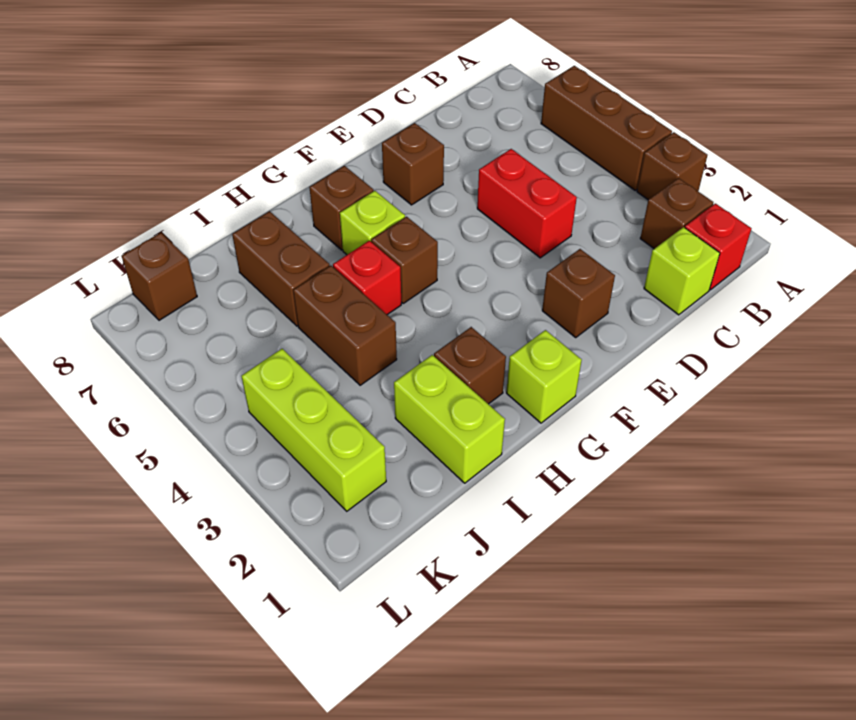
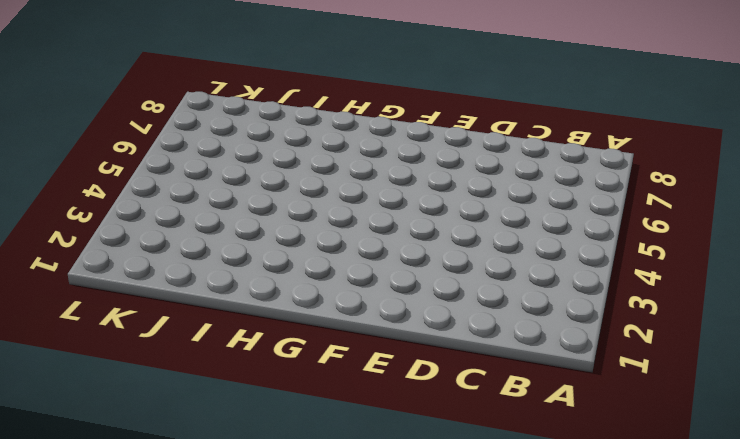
none -> brown 1x1 brick [637,132,707,200]
none -> brown 1x3 brick [541,66,672,190]
none -> red 1x1 brick [685,204,751,290]

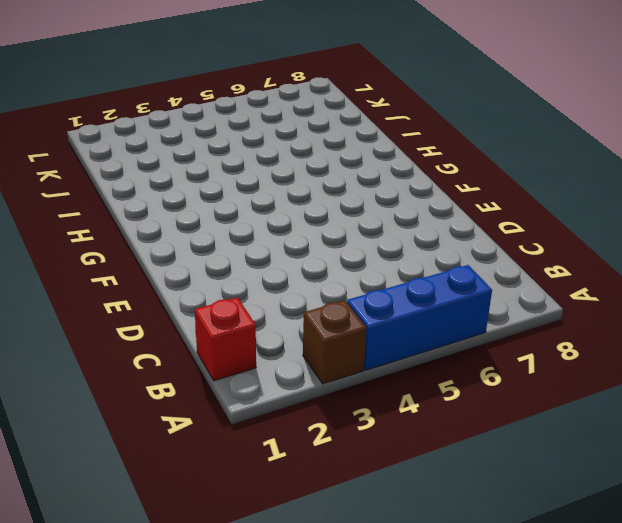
blue 1x3 brick [347,265,492,370] -> brown 1x3 brick [541,66,672,190]
none -> brown 1x1 brick [640,178,713,249]
none -> lime 1x1 brick [644,227,720,315]
none -> red 1x2 brick [477,149,577,258]

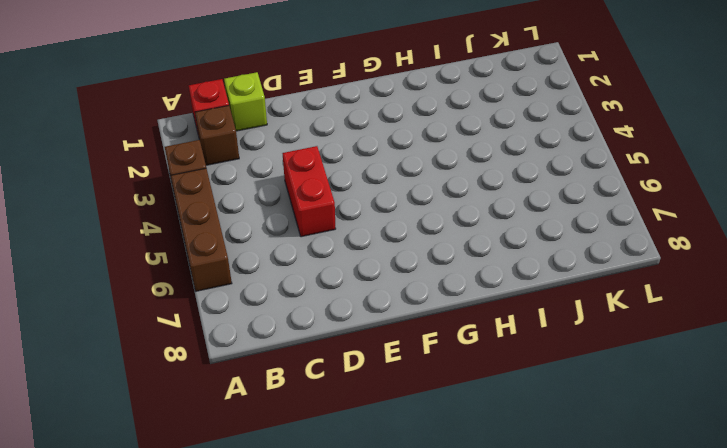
none -> brown 1x1 brick [542,249,615,337]
none -> brown 1x1 brick [382,123,444,205]
none -> lime 1x1 brick [506,330,582,423]

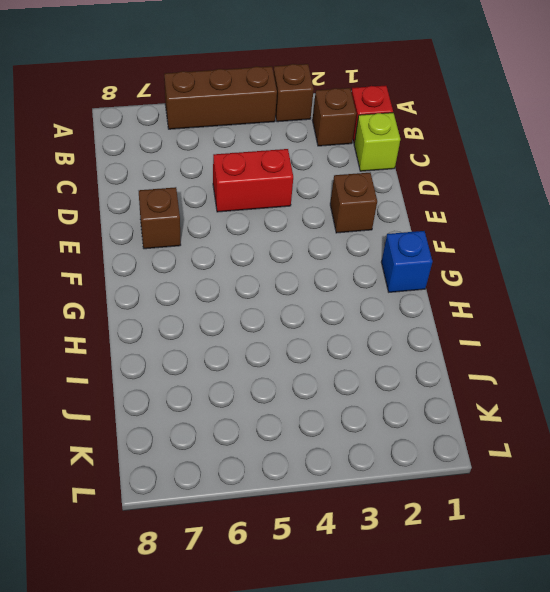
blue 1x1 brick [381,231,433,292] -> lime 1x1 brick [506,330,582,423]
none -> brown 1x1 brick [371,217,438,303]
none -> lime 1x1 brick [340,191,405,255]
none -> brown 1x1 brick [309,166,374,250]

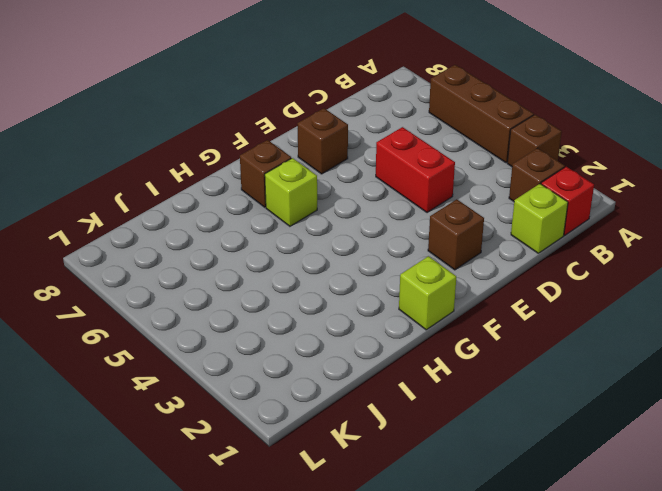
none -> brown 1x1 brick [371,217,438,303]
none -> brown 1x1 brick [434,327,506,404]
none -> red 1x1 brick [333,241,401,315]

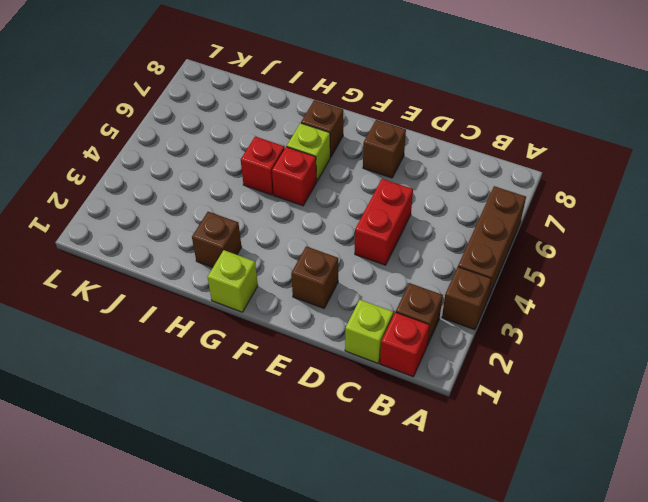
red 1x1 brick [272,147,317,206] -> brown 1x1 brick [371,217,438,303]
none -> lime 1x2 brick [394,355,505,483]
none -> brown 1x2 brick [293,266,397,385]
none -> brown 1x2 brick [232,211,330,326]

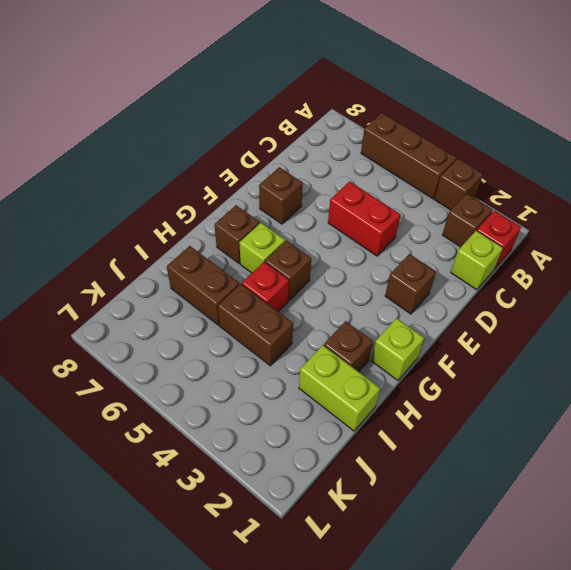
none -> lime 1x3 brick [241,349,386,511]
none -> brown 1x1 brick [122,233,197,320]

